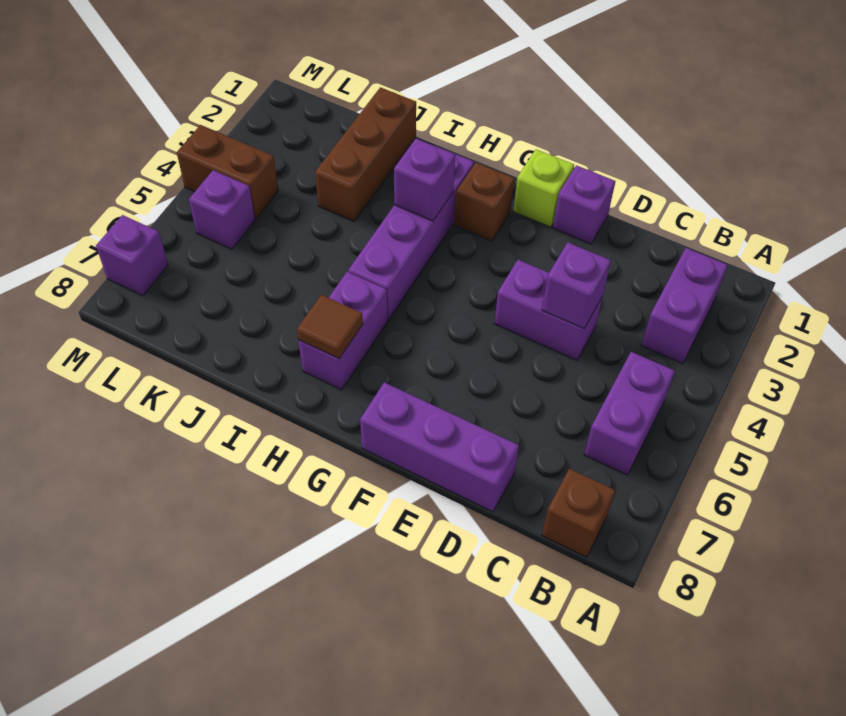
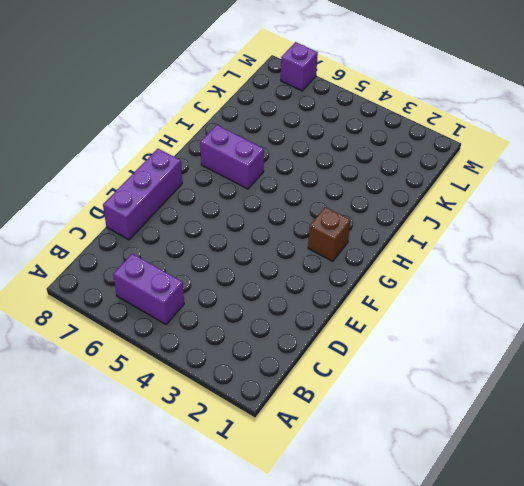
none -> purple 1x2 brick [641,248,728,364]
none -> brown 1x1 brick [542,469,615,557]
none -> purple 1x2 brick [494,260,602,360]

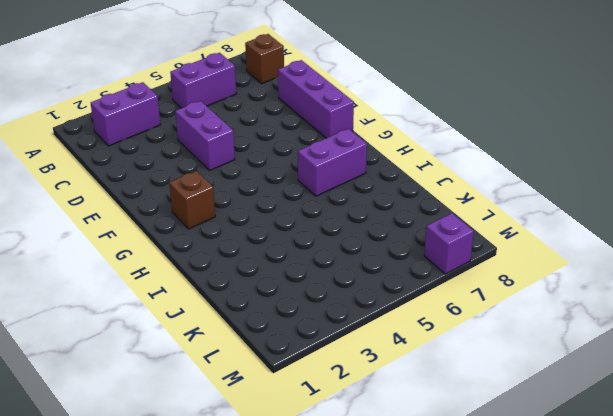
none -> purple 1x1 brick [553,165,615,244]
none -> lime 1x1 brick [513,149,574,227]
none -> purple 1x4 brick [348,147,474,320]

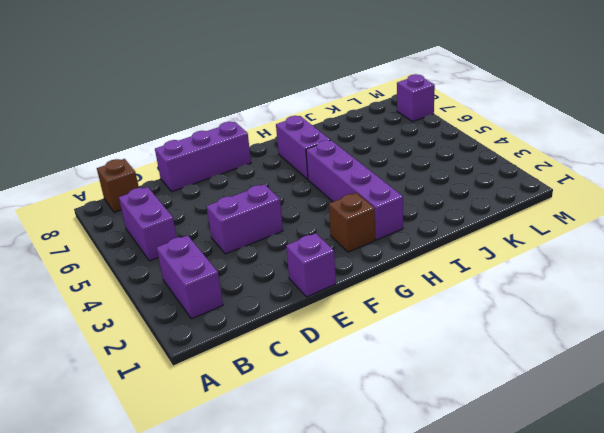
none -> lime 1x1 brick [513,149,574,227]
none -> brown 1x3 brick [315,87,416,221]
none -> brown 1x2 brick [177,125,278,219]

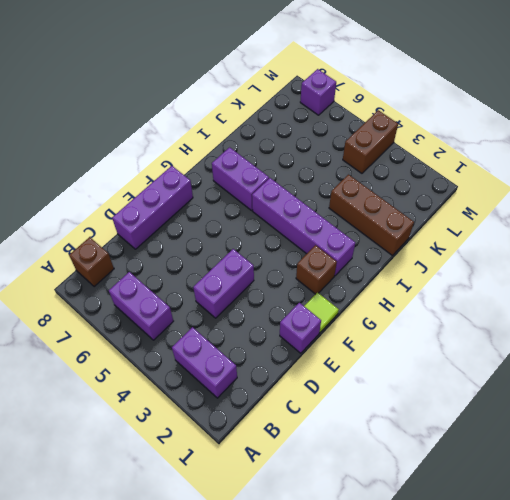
lime 1x1 tile [304,293,339,333] -> lime 1x1 brick [513,149,574,227]
none -> purple 1x1 brick [189,170,255,249]
none -> purple 1x1 brick [542,242,611,328]
none -> purple 1x1 brick [394,138,455,221]

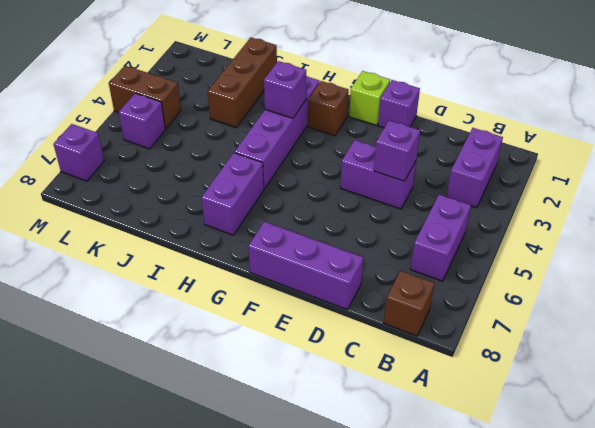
none -> brown 1x1 tile [297,295,363,359]

